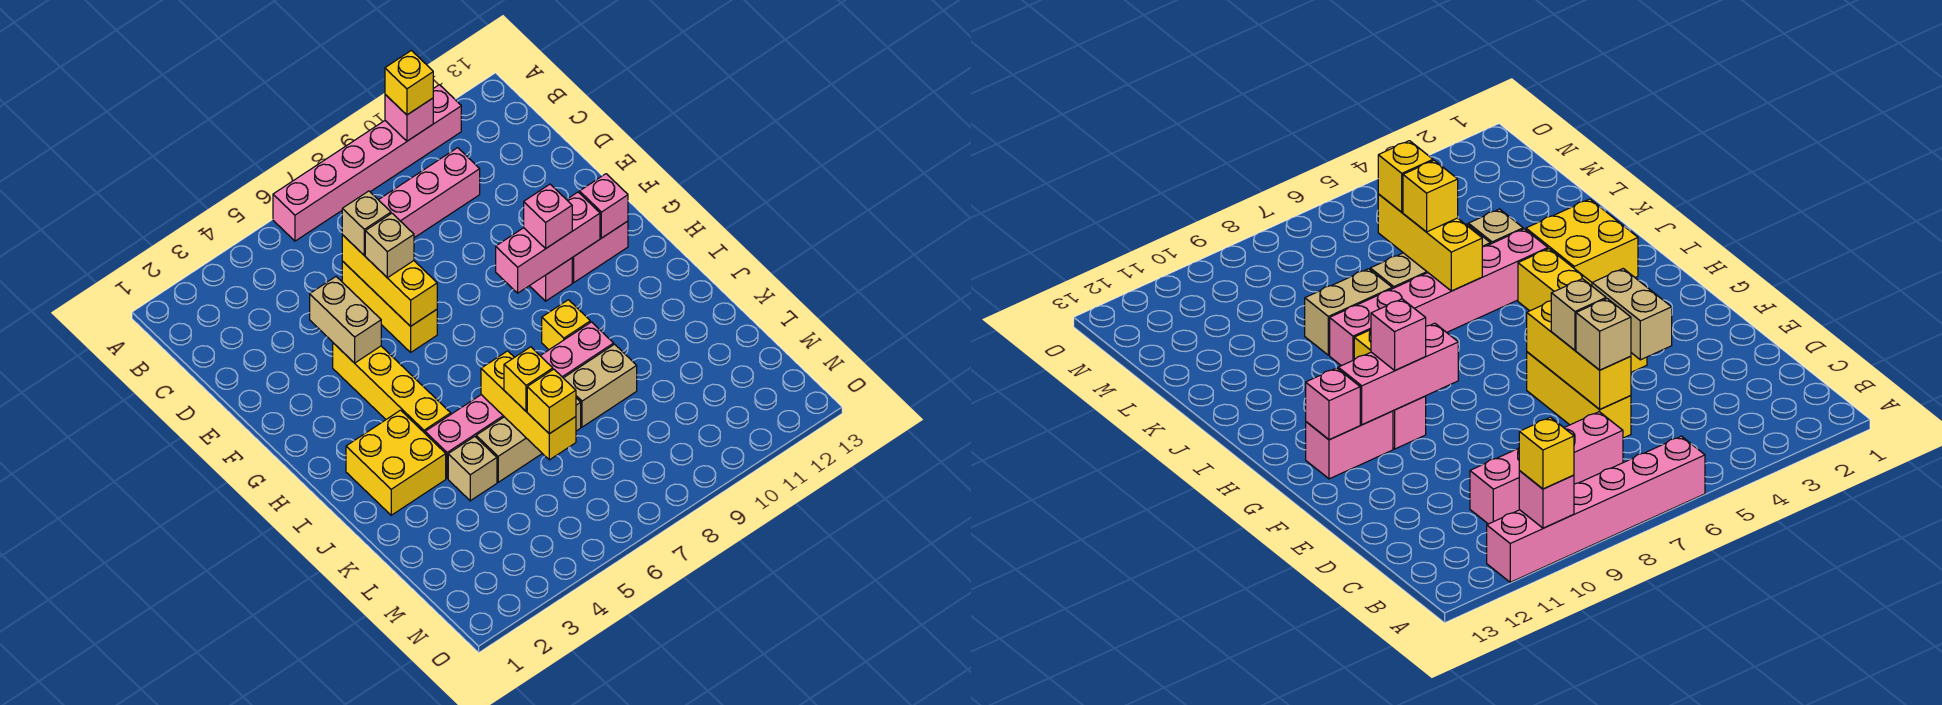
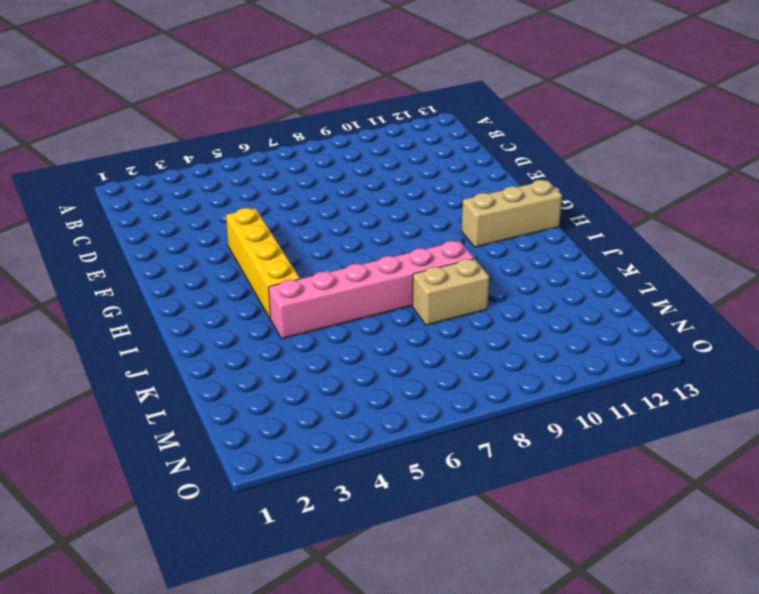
tan 1x3 brick [461,180,562,247] -> tan 1x3 brick moved to [476,398,581,482]
none -> pink 1x6 brick [273,85,461,241]
none -> pink 1x4 brick [379,148,480,238]
none -> yellow 1x3 brick [342,261,437,352]

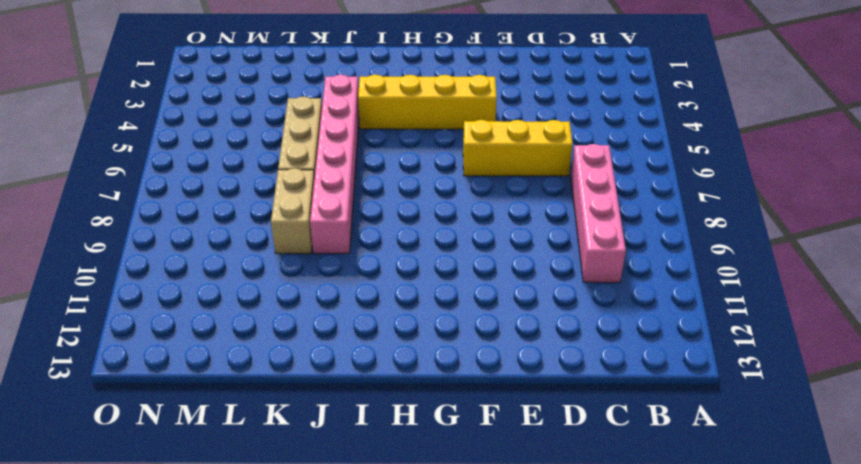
none -> pink 1x6 brick [273,85,461,241]
none -> pink 1x1 brick [530,258,572,301]
none -> pink 1x2 brick [572,221,628,283]

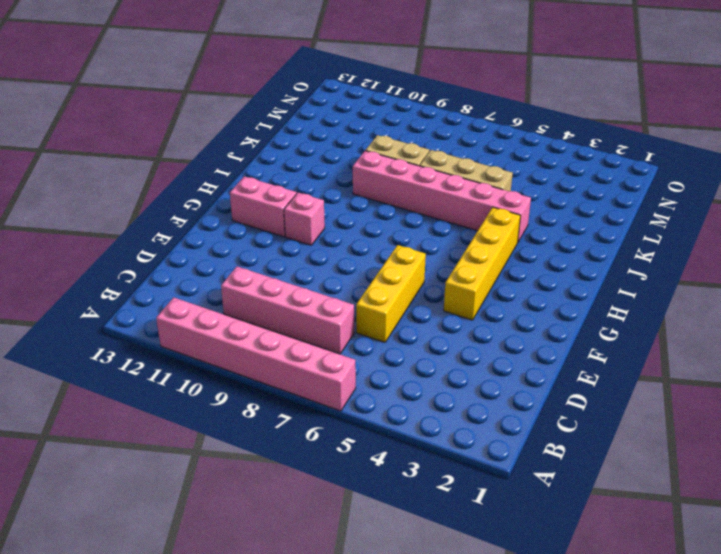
none -> yellow 2x2 brick [346,410,446,515]
none -> yellow 1x1 brick [542,300,590,350]
none -> tan 1x1 brick [448,436,497,501]

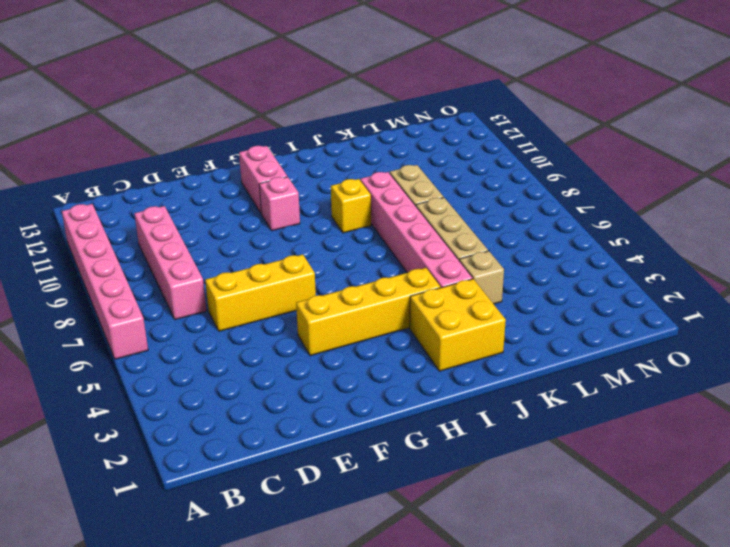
none -> pink 1x1 brick [385,95,433,141]
none -> yellow 1x3 brick [342,235,437,326]
none -> tan 1x2 brick [310,277,381,363]

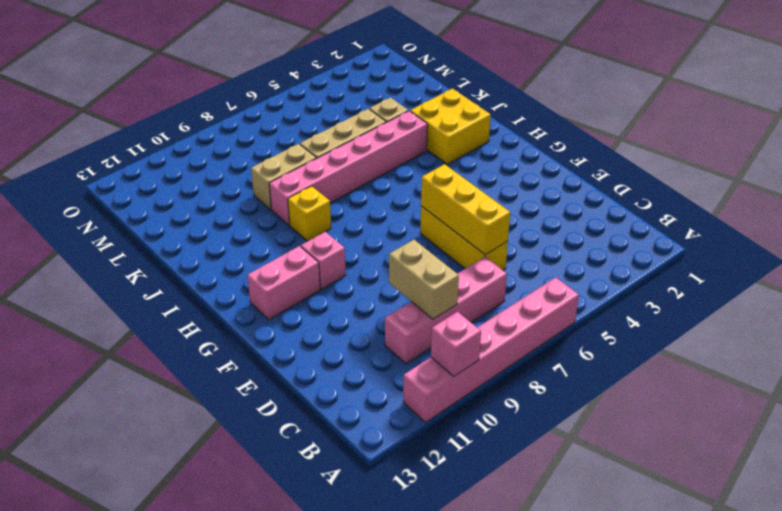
tan 1x2 brick [389,240,459,319] -> tan 1x2 brick moved to [310,277,381,363]
none -> yellow 1x4 brick [333,343,451,433]
none -> pink 1x3 brick [496,192,600,293]
none -> pink 1x1 brick [579,174,628,238]

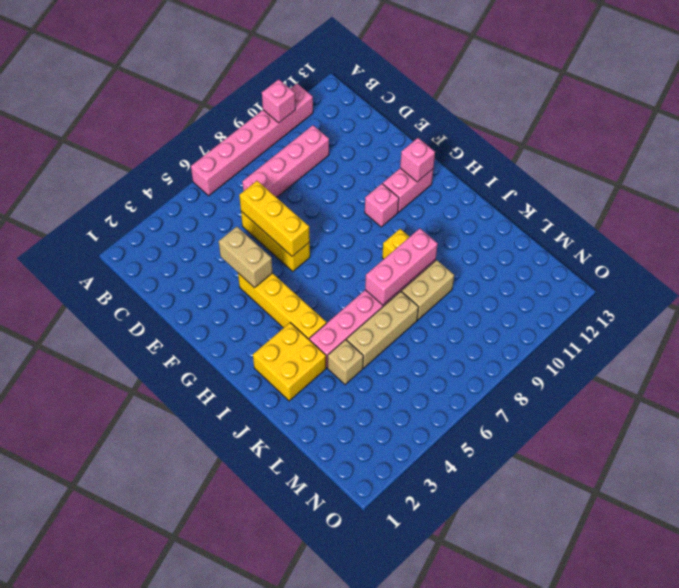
pink 1x3 brick [365,229,438,305] -> pink 1x3 brick moved to [496,192,600,293]
none -> yellow 1x3 brick [481,351,576,460]
none -> yellow 1x1 brick [385,50,433,115]
none -> tan 1x1 brick [342,191,391,255]

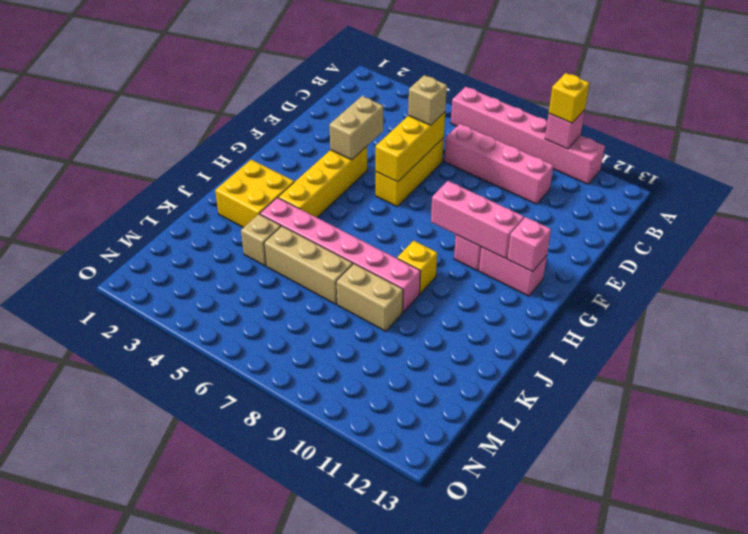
none -> yellow 1x3 brick [481,351,576,460]
none -> tan 1x1 brick [365,213,414,278]
none -> pink 1x1 brick [524,184,572,248]

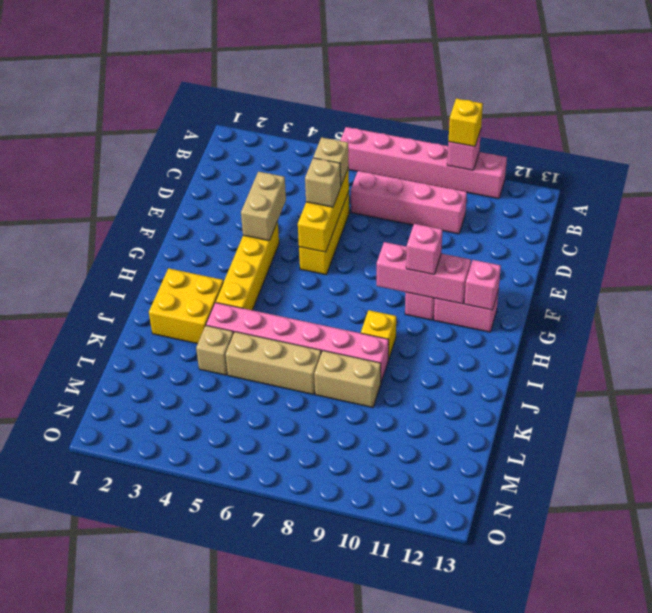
none -> yellow 1x3 brick [481,351,576,460]
none -> yellow 1x1 brick [504,347,553,411]
none -> yellow 1x1 brick [527,369,576,434]

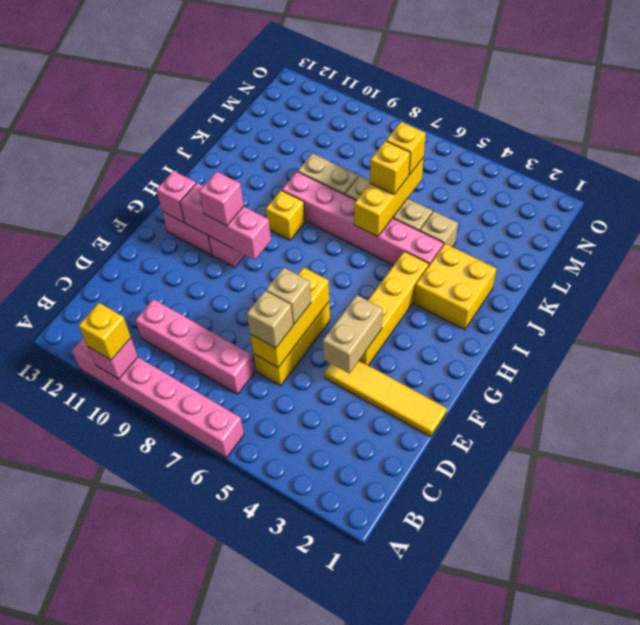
yellow 1x4 tile [325,361,447,437] -> none

